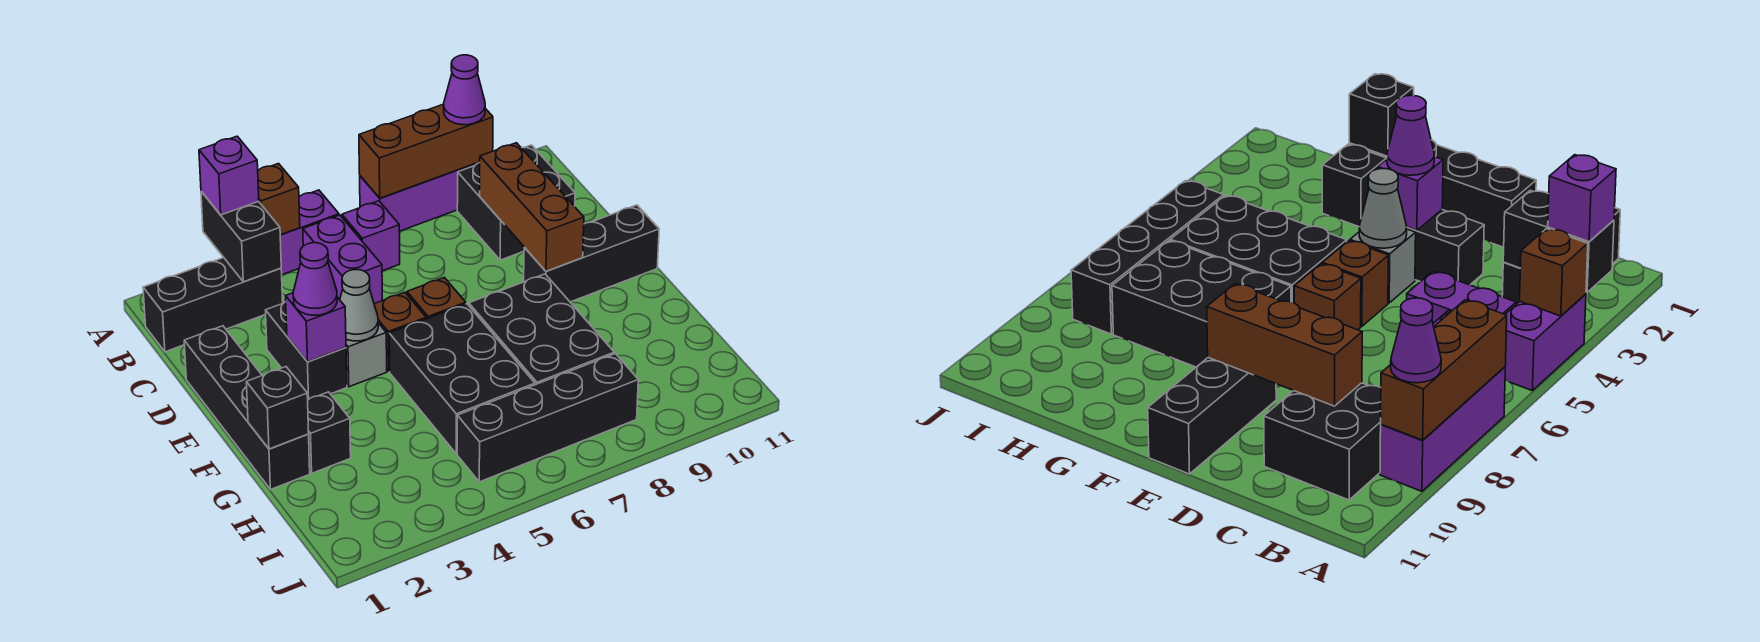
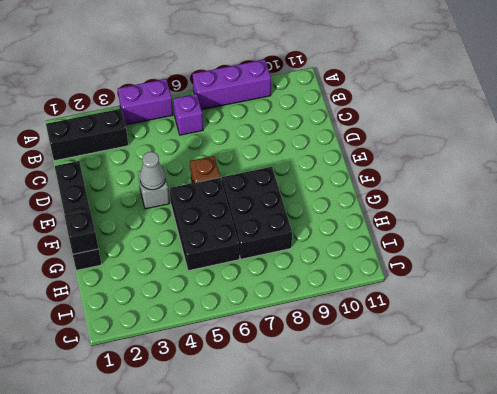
none -> purple 1x2 brick [303,215,382,304]
none -> black 2x2 brick [457,145,575,260]
none -> black 1x2 brick [266,302,347,400]

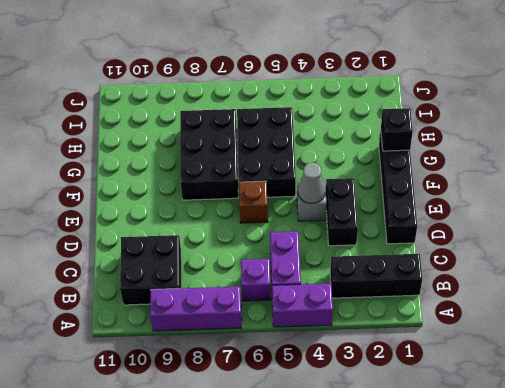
none -> brown 1x1 brick [374,292,426,371]
none -> black 1x3 brick [524,205,659,302]
none -> black 1x1 brick [308,392,351,473]

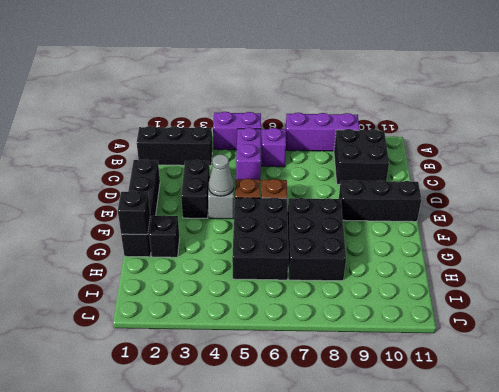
none -> black 1x4 brick [457,354,638,482]
none -> black 1x2 brick [201,192,281,282]
none -> brown 1x1 brick [258,164,300,235]

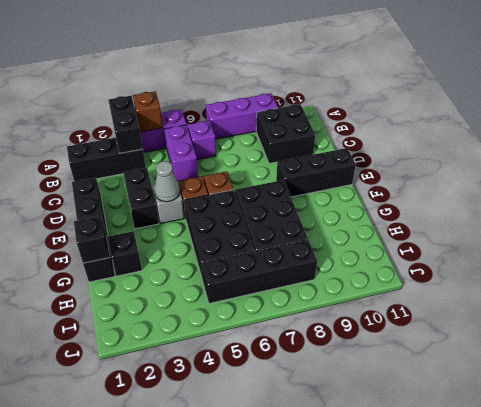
none -> brown 1x3 brick [359,104,493,198]
none -> brown 1x3 brick [479,143,584,271]
none -> purple 1x1 brick [286,293,346,362]

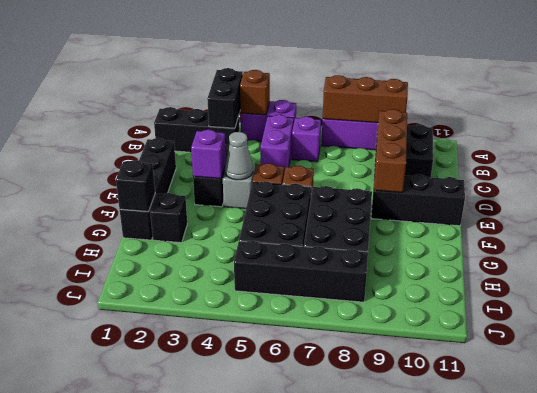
none -> purple 1x1 brick [199,136,259,215]
none -> purple 1x1 cone [444,55,485,125]
none -> purple 1x1 cone [293,243,337,315]

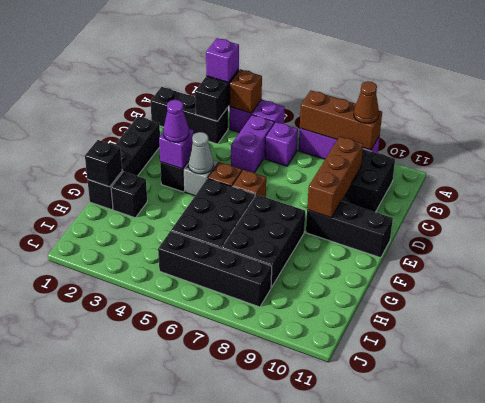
brown 1x1 cone [354,81,379,124] -> purple 1x1 cone [444,55,485,125]

